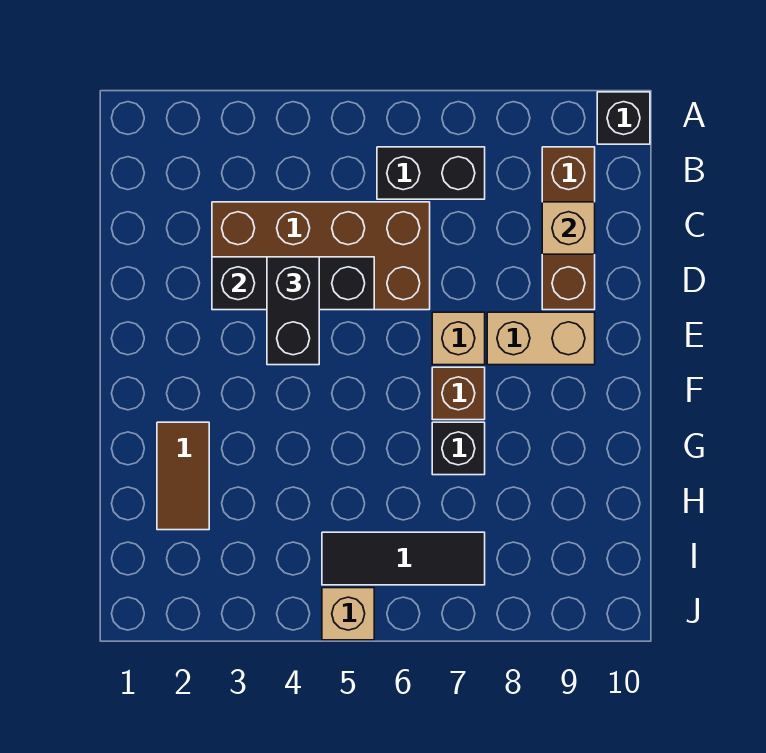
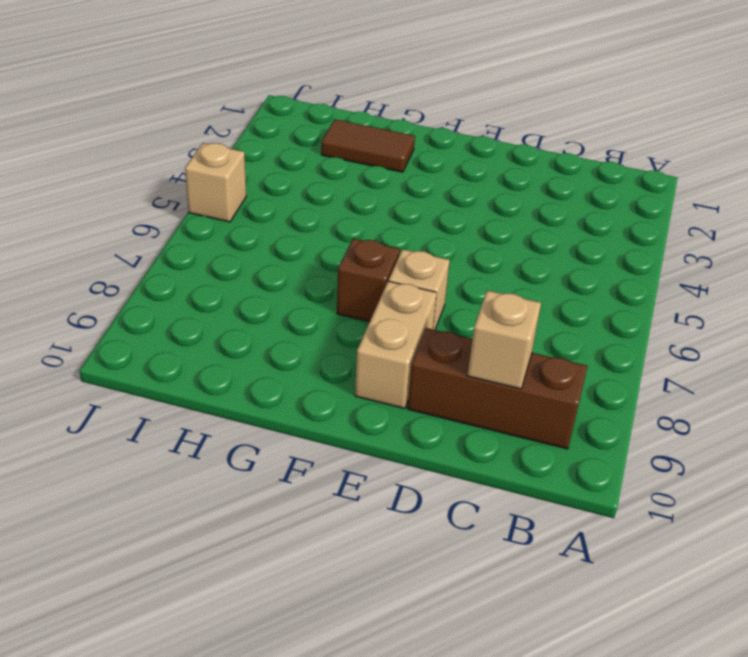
none -> black 1x1 brick [597,92,650,144]
none -> black 1x2 brick [377,147,485,199]
none -> brown 2x4 brick [212,202,430,310]

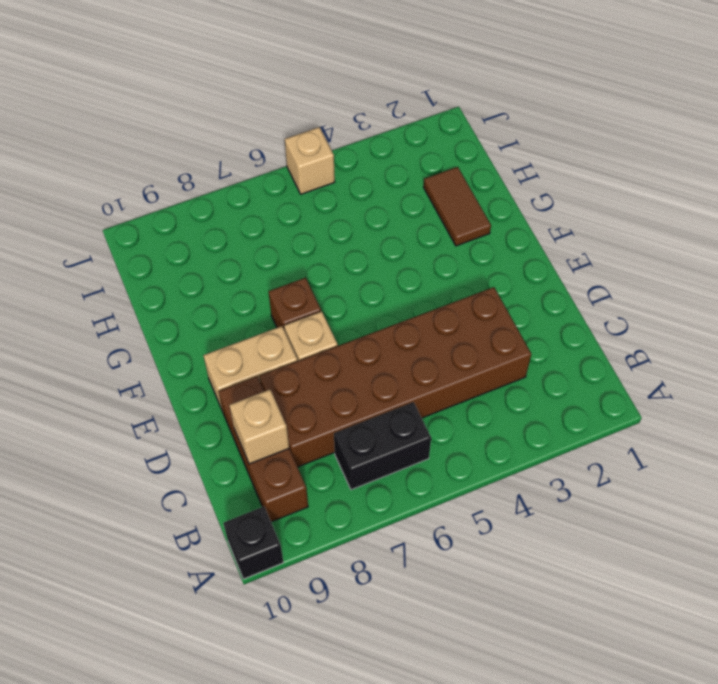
brown 2x6 brick [260,287,531,467] -> brown 2x4 brick [212,202,430,310]
none -> black 1x1 brick [432,422,485,475]
none -> black 1x3 tile [322,532,485,585]
none -> black 1x3 brick [212,257,374,310]

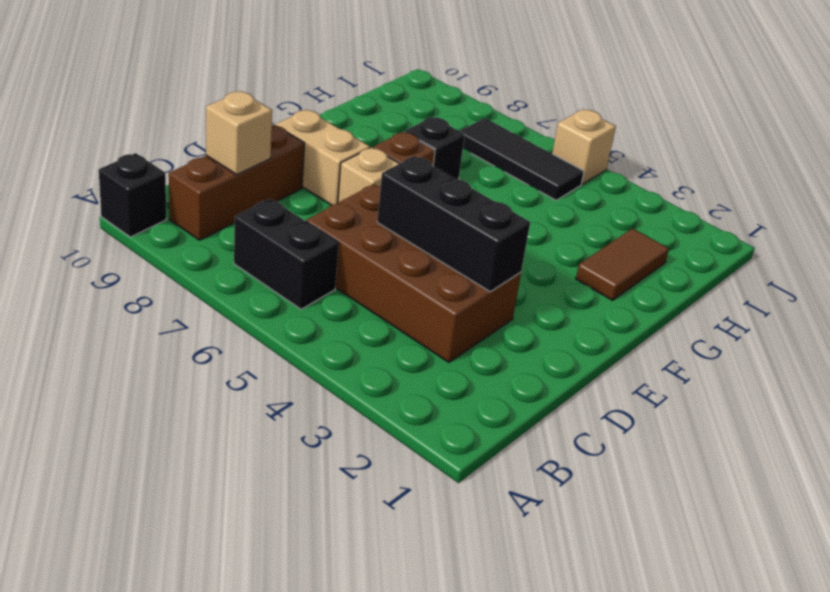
none -> black 1x2 brick [267,257,319,365]

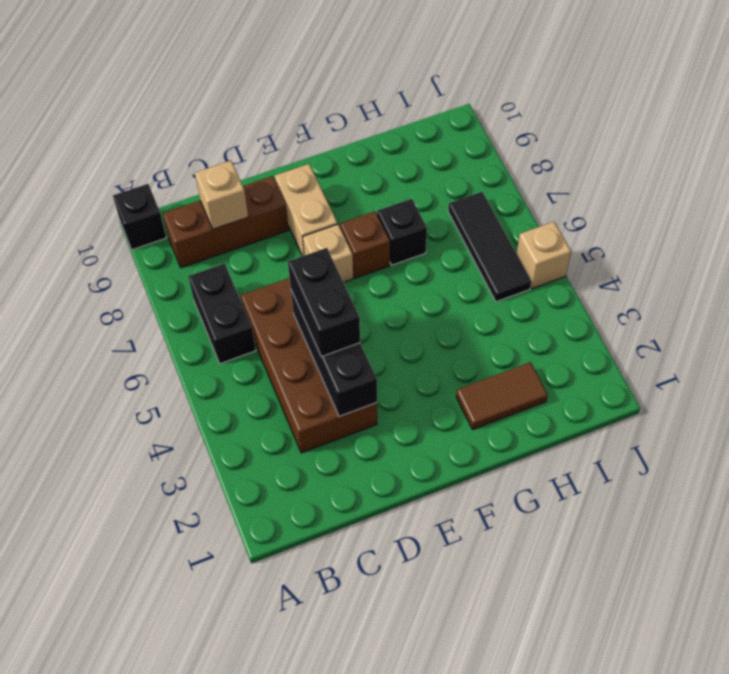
black 1x2 brick [288,248,360,357] -> black 1x2 brick turned to [267,257,319,365]

